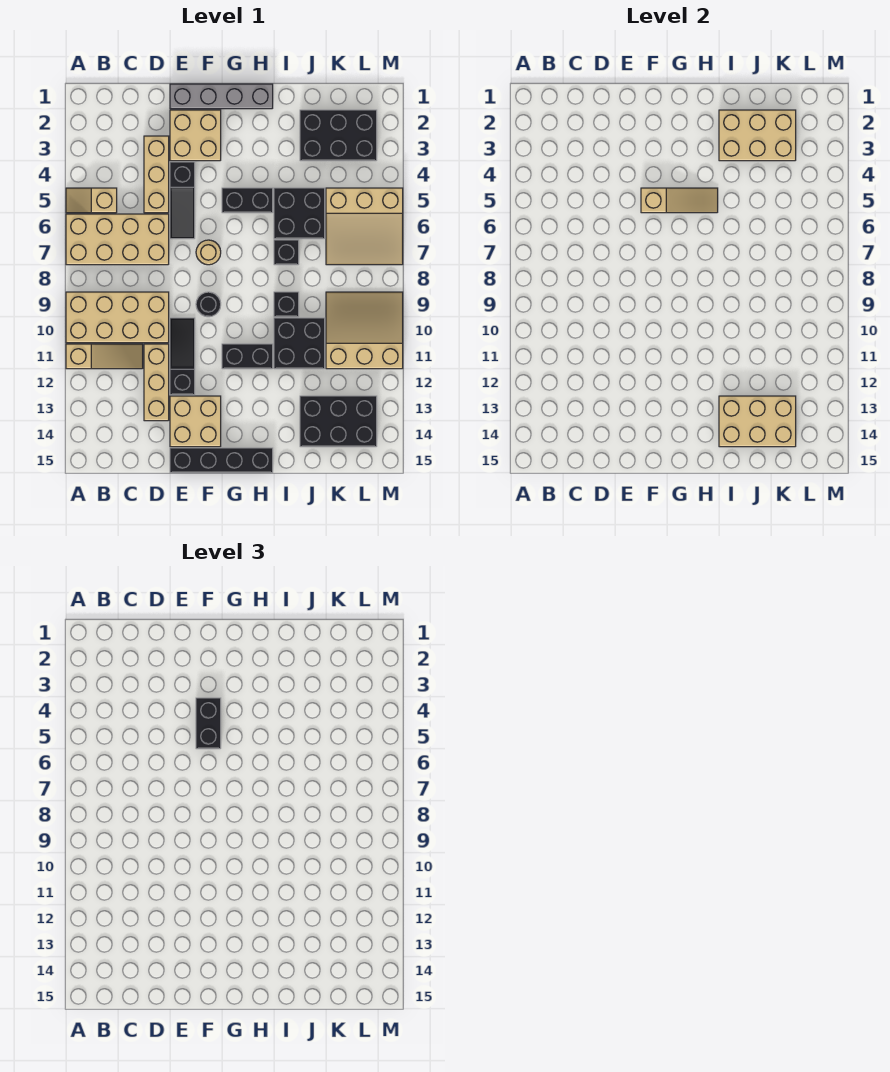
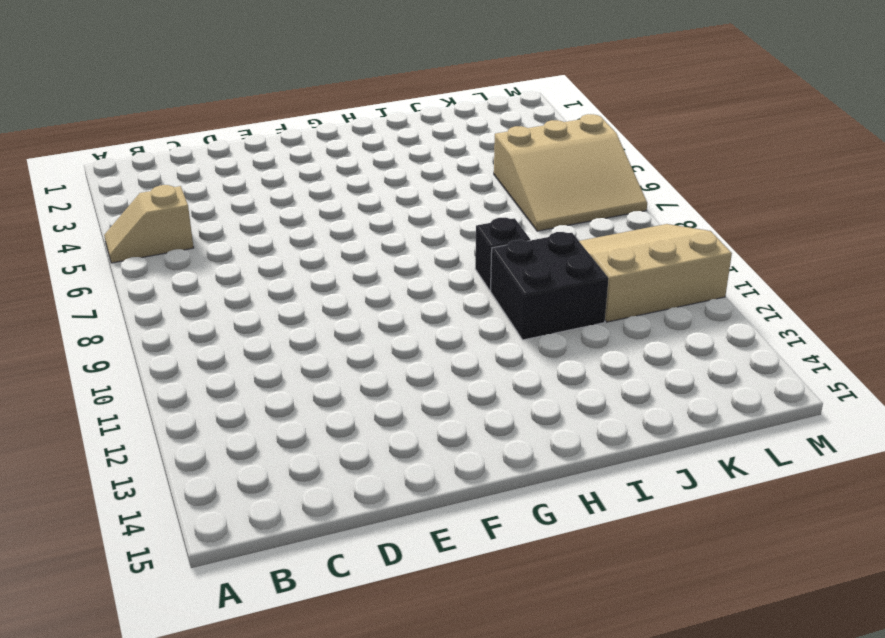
none -> tan 2x4 brick [66,214,169,265]
none -> tan 2x4 brick [66,292,169,343]
none -> tan 1x3 slope [66,344,143,369]

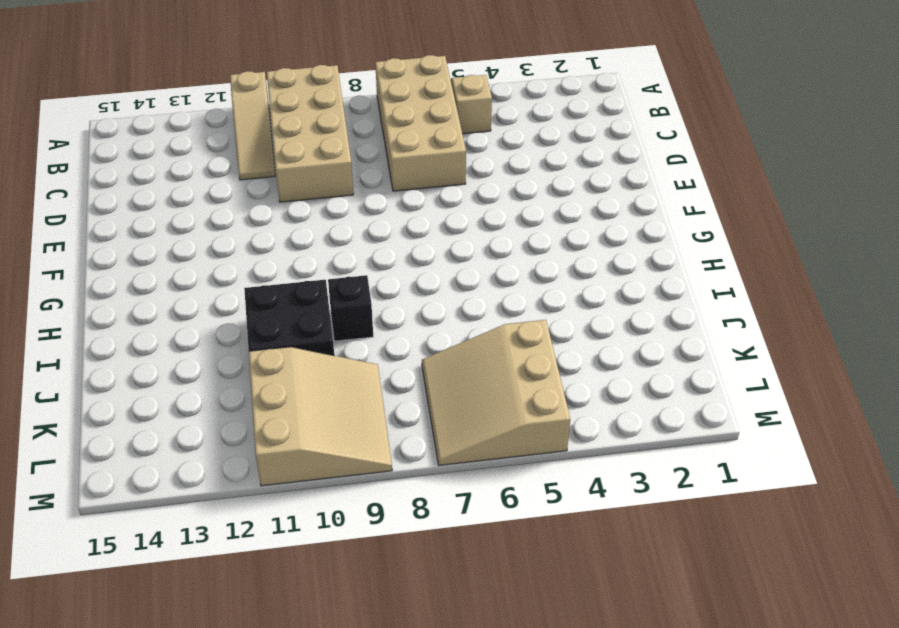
none -> tan 1x3 brick [144,136,169,213]
none -> tan 1x3 brick [144,344,169,421]
none -> grey 1x4 brick [170,84,273,109]

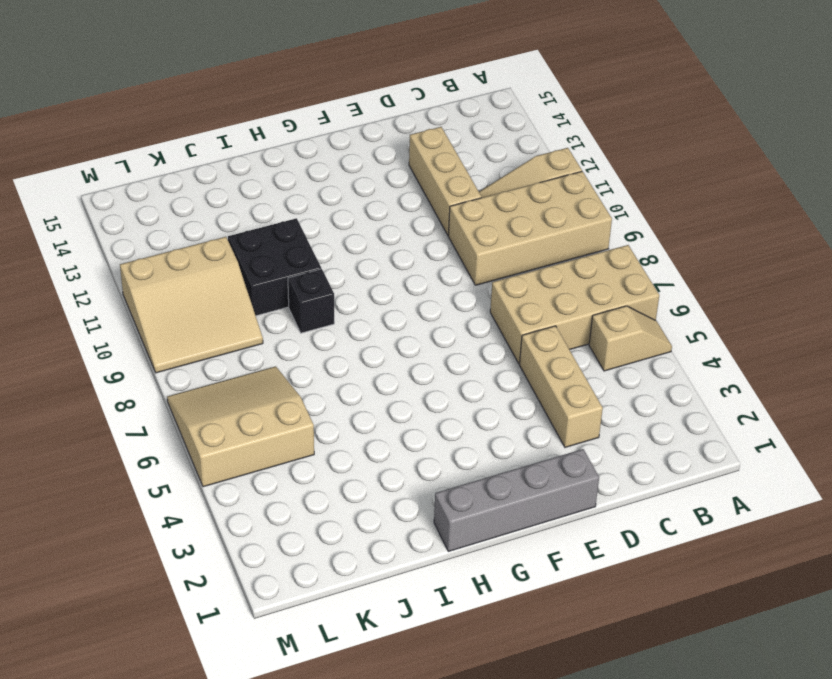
none -> tan 2x2 brick [170,110,221,161]
none -> black 1x3 slope [170,162,195,239]
none -> black 1x3 slope [170,318,195,395]

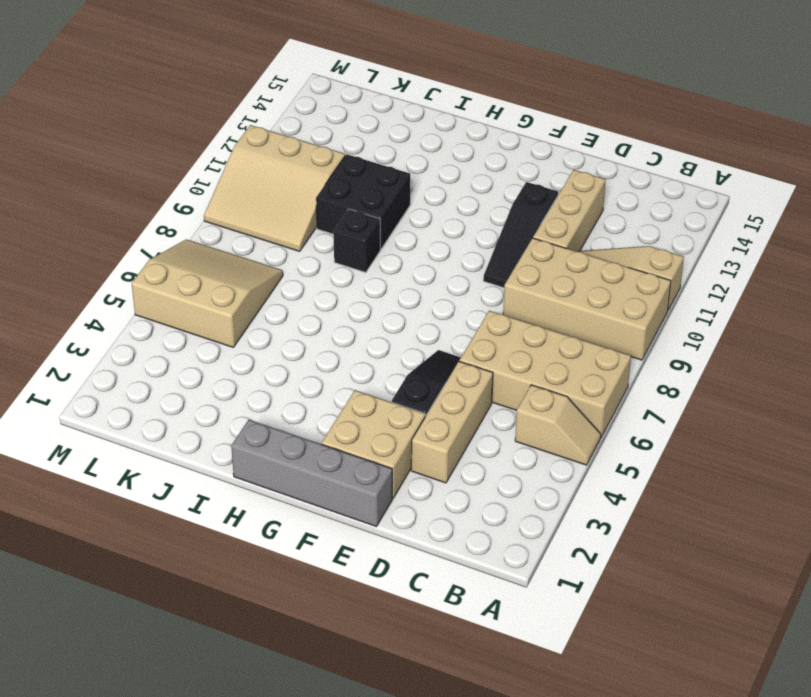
none -> tan 2x2 brick [170,396,221,447]
none -> black 1x4 brick [170,448,273,473]
none -> tan 1x1 round brick [196,240,221,265]

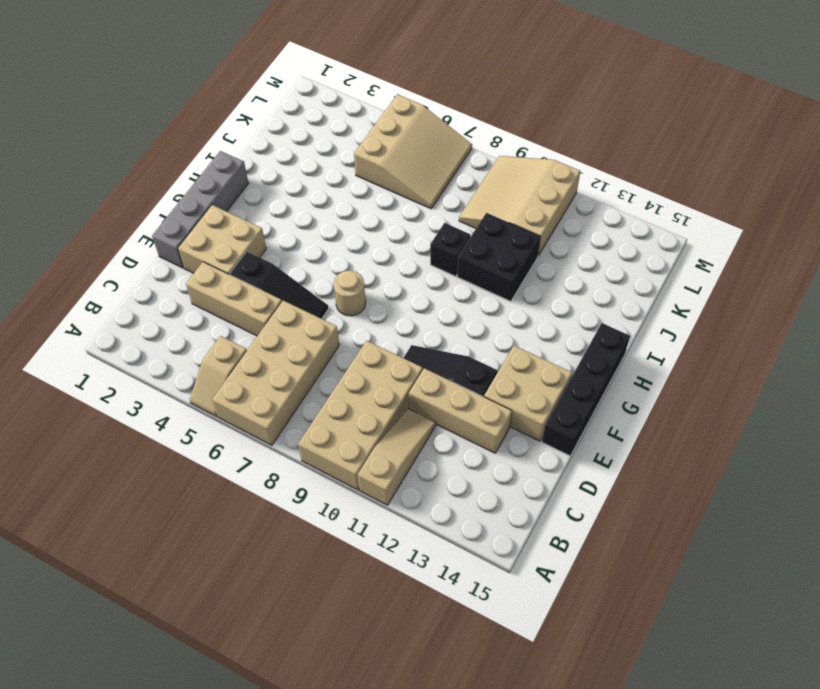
none -> black 1x1 round brick [196,292,221,317]
none -> black 1x2 brick [222,188,273,213]
none -> black 1x2 brick [222,344,273,369]

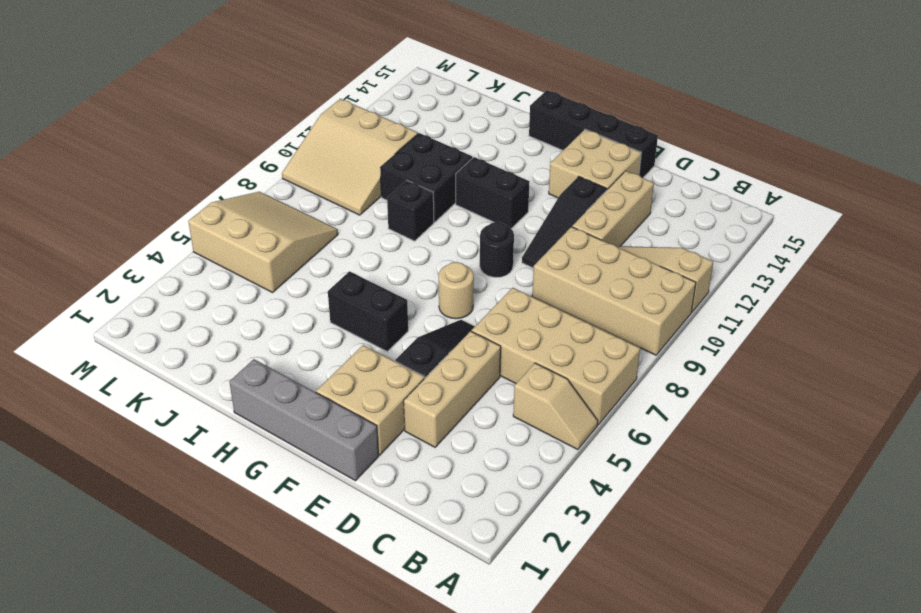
none -> black 2x2 brick [274,188,325,239]
none -> black 1x1 brick [274,240,299,265]
none -> black 2x3 brick [300,110,377,161]

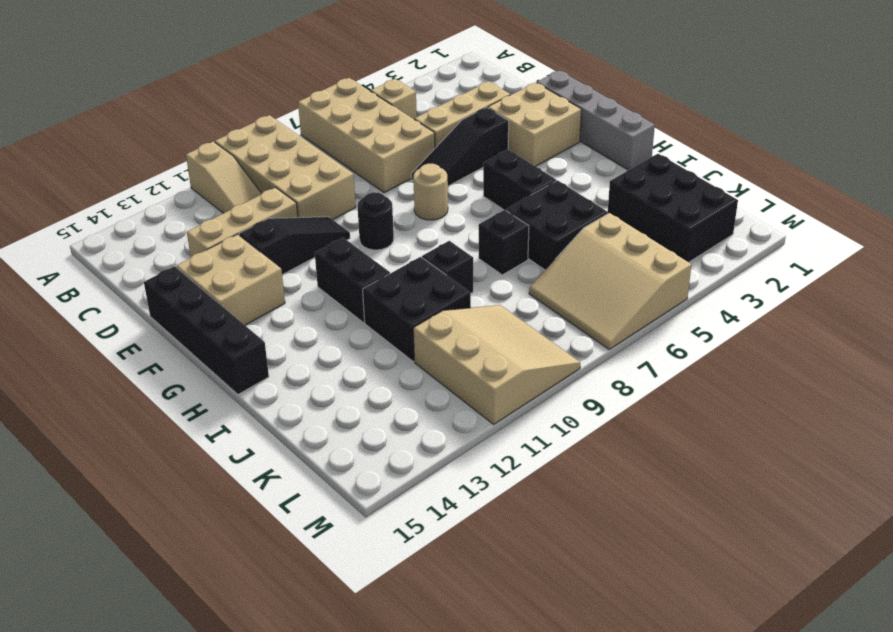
none -> black 2x3 brick [300,396,377,447]
none -> tan 1x3 slope [641,188,718,213]
none -> tan 2x3 brick [719,110,796,161]

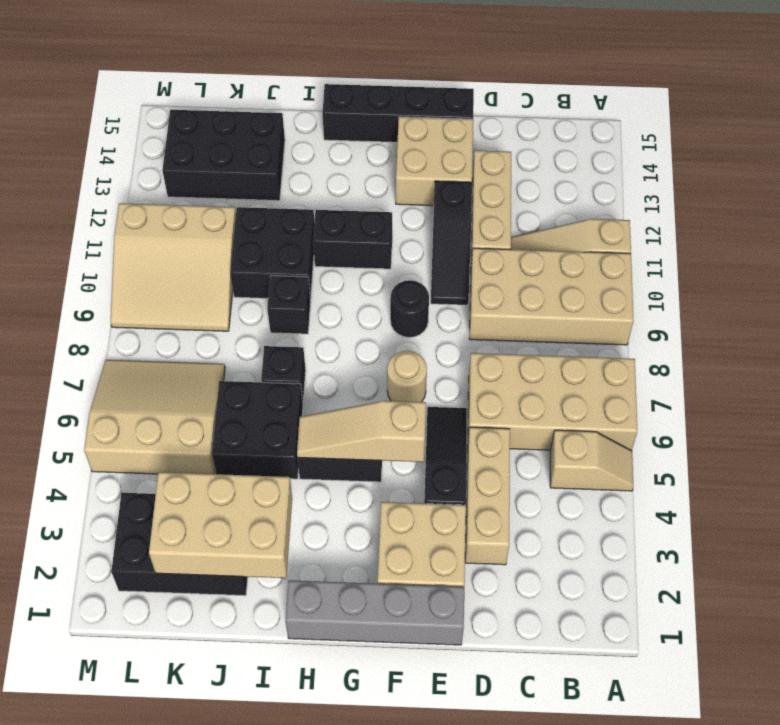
none -> tan 2x3 brick [719,396,796,447]
none -> black 1x2 brick [196,698,221,749]

